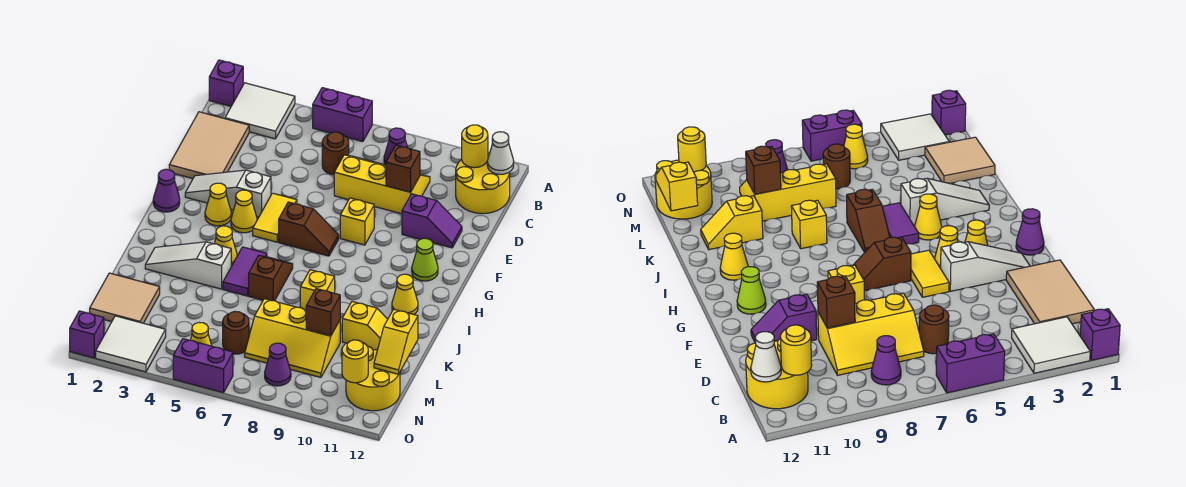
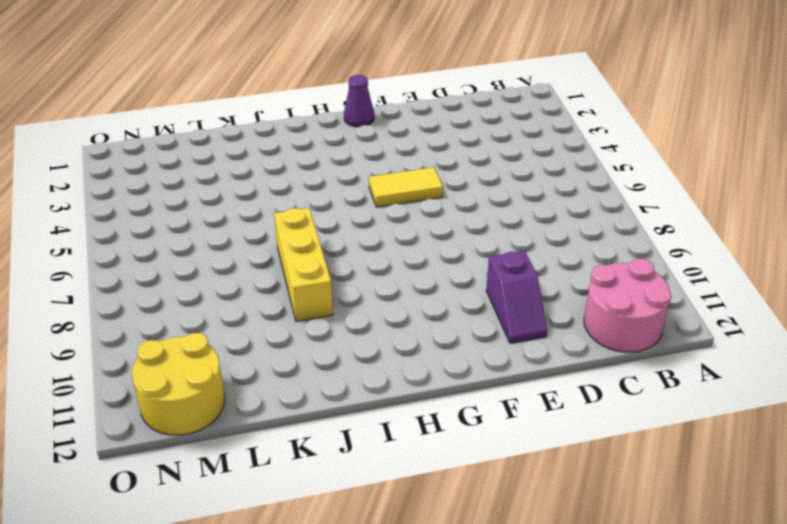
pink 2x2 round brick [584,259,671,352] -> yellow 2x2 round brick [456,153,510,214]
yellow 1x3 brick [274,208,333,321] -> yellow 1x1 brick [300,270,335,310]
none -> purple 1x1 brick [209,60,243,106]
none -> white 2x2 tile [225,83,295,139]
none -> purple 1x2 brick [313,88,372,142]
none -> purple 1x1 cone [384,128,408,165]

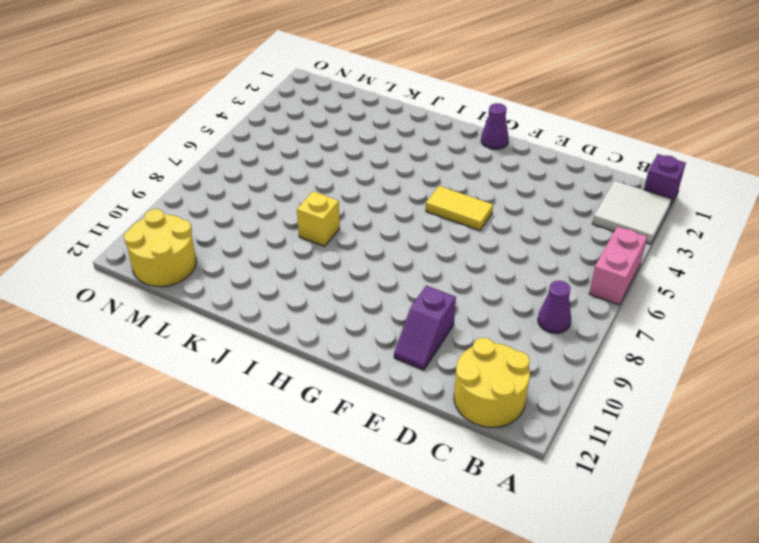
pink 1x2 brick [589,227,647,305] -> purple 1x2 brick [313,88,372,142]
none -> tan 2x3 tile [169,112,249,179]
none -> brown 1x1 round brick [322,132,349,175]
none -> yellow 2x3 slope [334,155,430,214]
none -> white 1x3 slope [185,170,271,217]

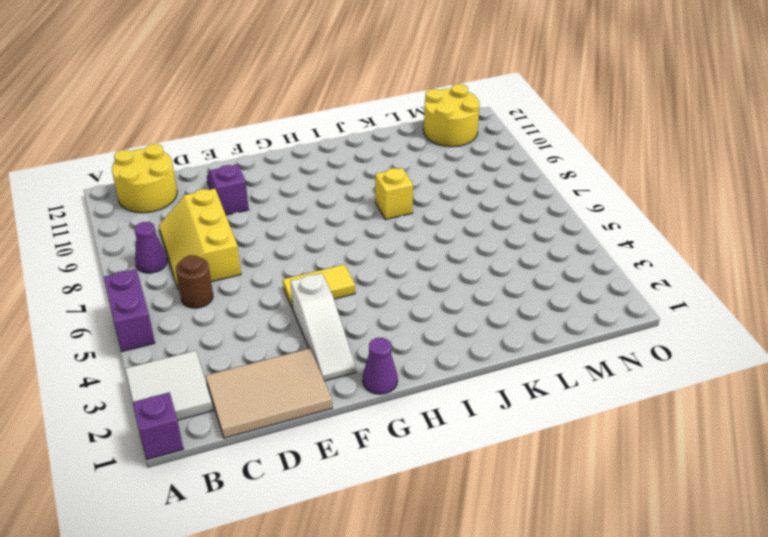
none -> yellow 1x1 brick [340,198,374,245]
none -> yellow 1x1 cone [205,183,231,226]
none -> yellow 1x1 cone [231,190,257,233]
none -> brown 1x2 slope [279,202,339,256]

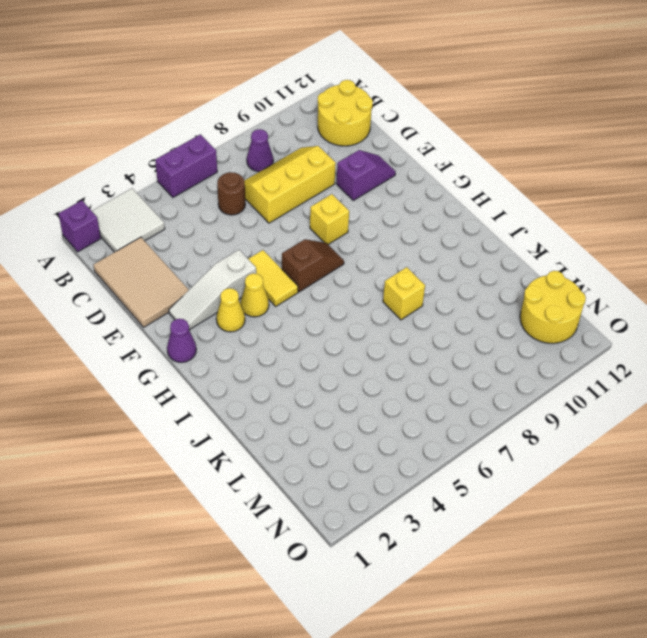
none -> lime 1x1 cone [412,238,438,281]
none -> yellow 1x1 cone [214,226,237,266]
none -> purple 1x2 tile [223,247,267,296]
none -> brown 1x2 slope [249,256,293,301]

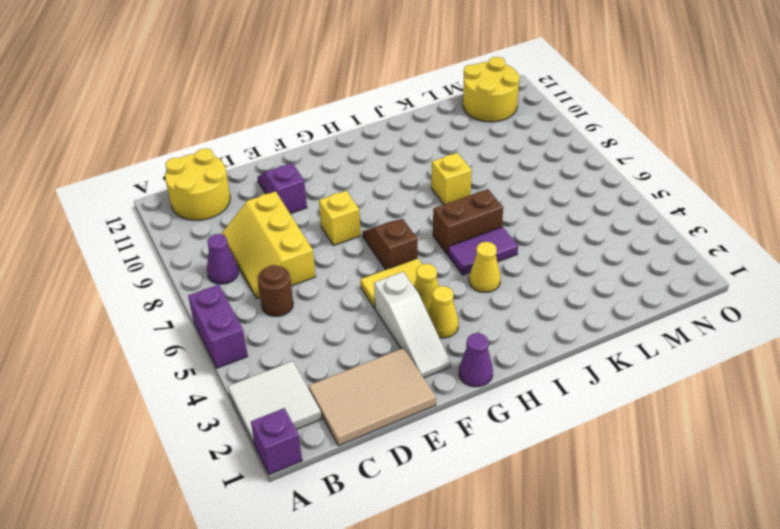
brown 1x2 brick [433,189,503,255] -> brown 1x2 slope [249,256,293,301]
none -> lime 1x1 cone [412,238,438,281]
none -> yellow 1x1 cone [392,274,418,314]
none -> white 1x3 slope [145,242,231,289]
none -> yellow 1x2 slope [342,302,388,350]

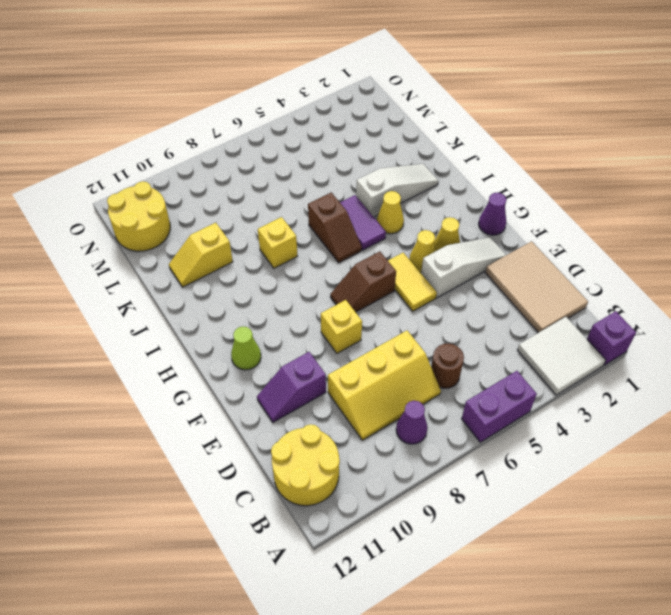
none -> yellow 1x1 cone [392,274,418,314]
none -> tan 2x2 tile [90,273,160,323]
none -> yellow 2x3 slope [245,299,340,377]
none -> brown 1x1 round brick [223,312,249,354]

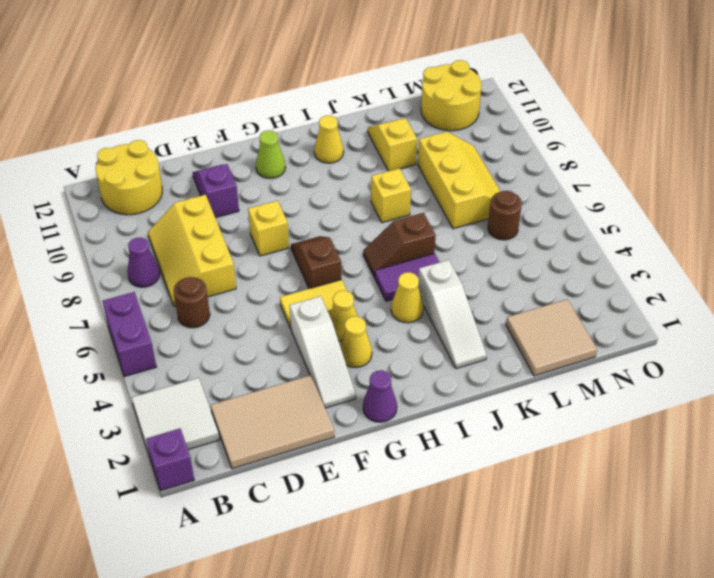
none -> white 2x2 tile [96,316,166,372]
none -> yellow 1x1 cone [190,323,212,346]
none -> purple 1x1 cone [265,343,291,386]
none -> purple 1x1 brick [70,311,104,358]

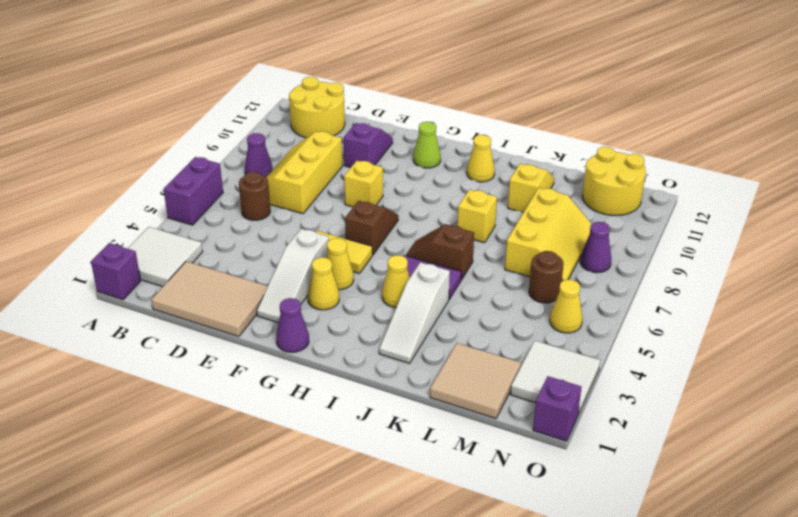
none -> purple 1x2 brick [173,339,233,393]
none -> yellow 1x1 round brick [462,125,488,168]
none -> white 1x1 cone [487,132,514,174]
none -> brown 1x1 brick [386,145,420,192]

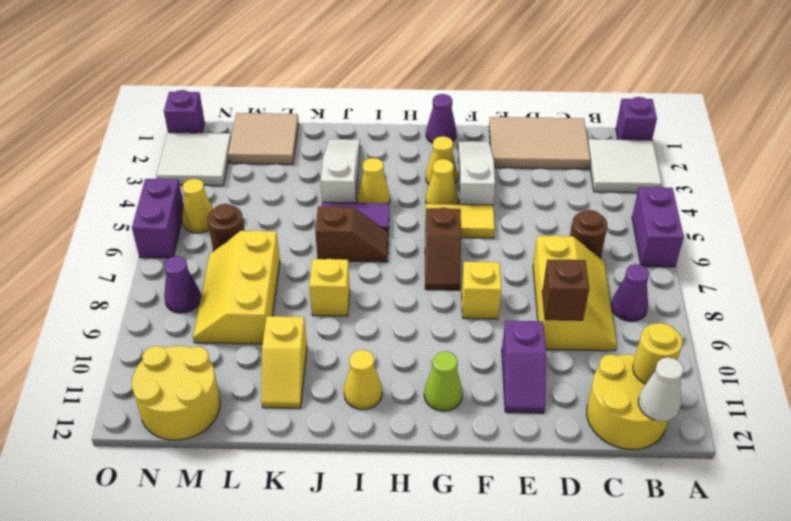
none -> brown 1x1 brick [306,289,340,336]
none -> yellow 1x2 slope [374,309,418,374]
none -> yellow 1x1 round brick [342,340,368,383]

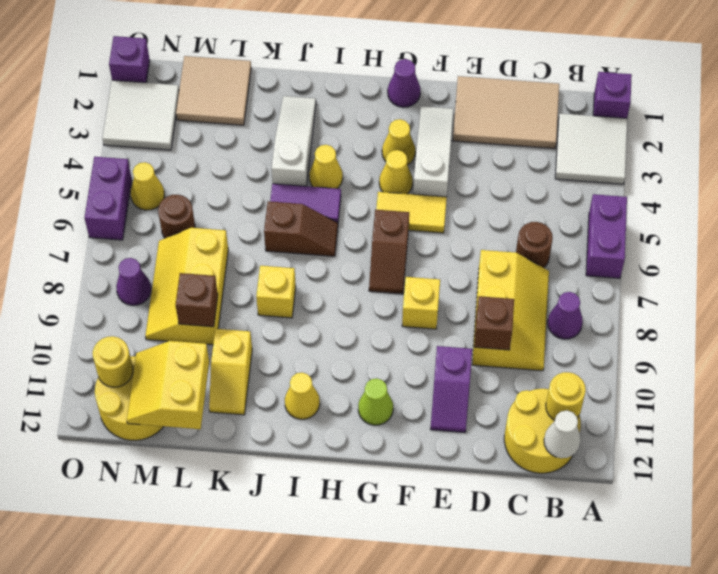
yellow 2x2 slope [127,341,209,429] -> yellow 1x2 slope [374,309,418,374]

